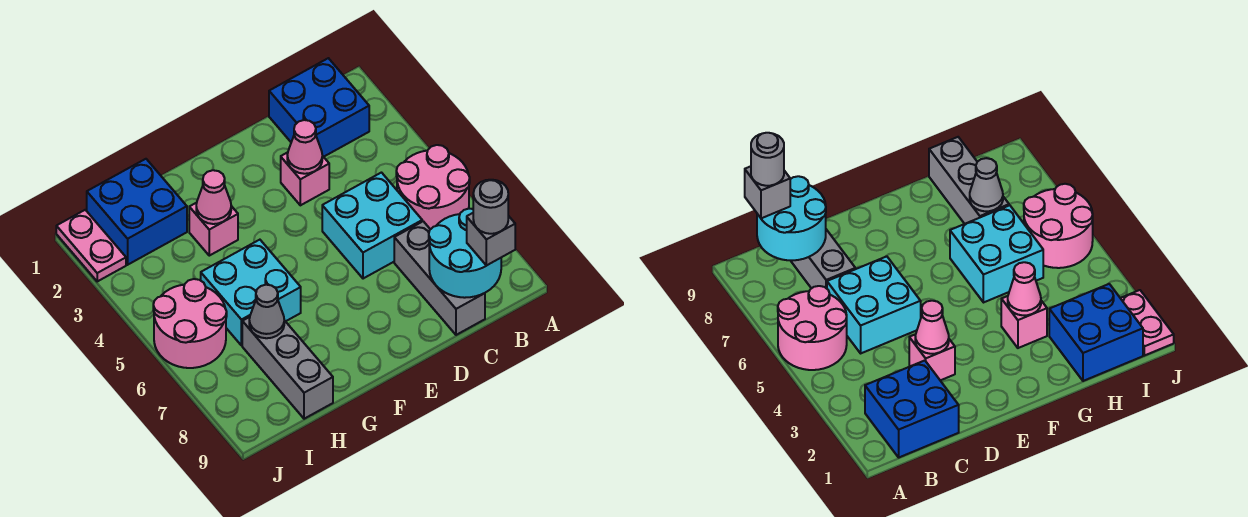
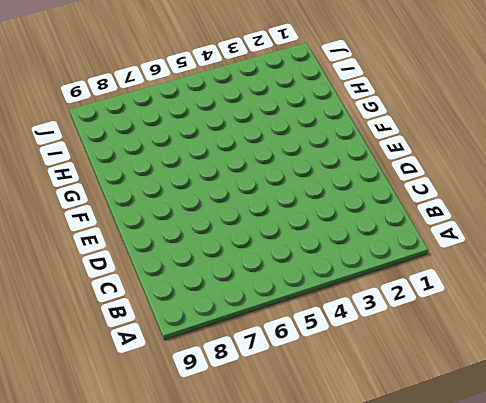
none -> pink 2x2 round brick [396,145,470,229]
none -> blue 2x2 brick [269,58,369,157]
none -> cyan 2x2 brick [322,173,422,279]

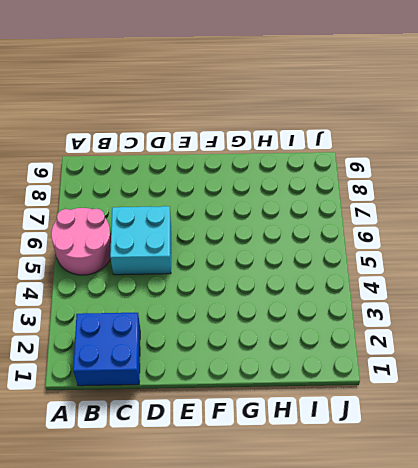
none -> grey 1x3 brick [394,221,485,335]
none -> pink 1x1 brick [281,152,329,205]
none -> pink 1x1 brick [189,203,238,256]

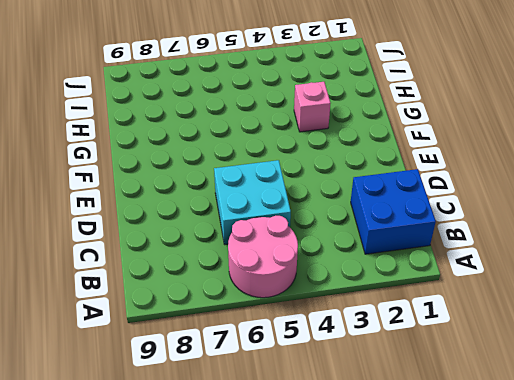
none -> grey 1x3 brick [394,221,485,335]
none -> pink 1x1 brick [281,152,329,205]
none -> cyan 2x2 brick [201,240,301,346]

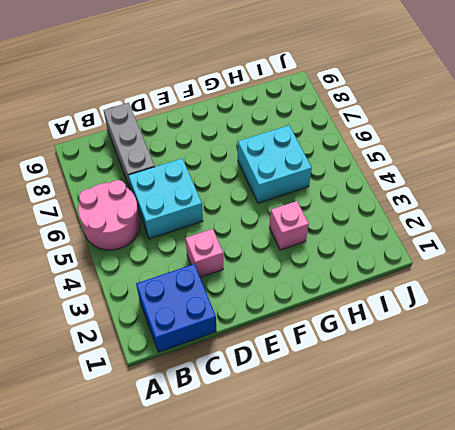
none -> blue 2x2 brick [87,159,187,265]
none -> grey 1x3 brick [242,317,333,419]
none -> pink 2x2 round brick [153,279,227,368]

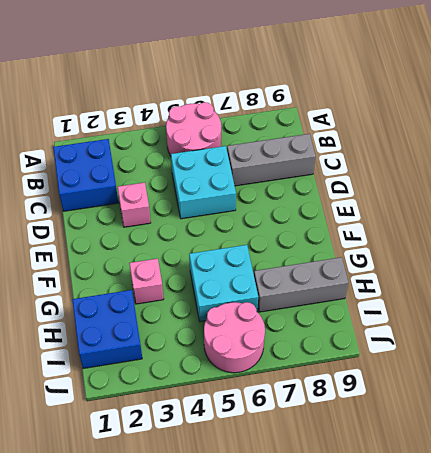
none -> pink 1x2 plate [56,210,126,281]
none -> cyan 2x2 round brick [429,209,501,298]
none -> pink 1x1 cone [287,120,322,174]

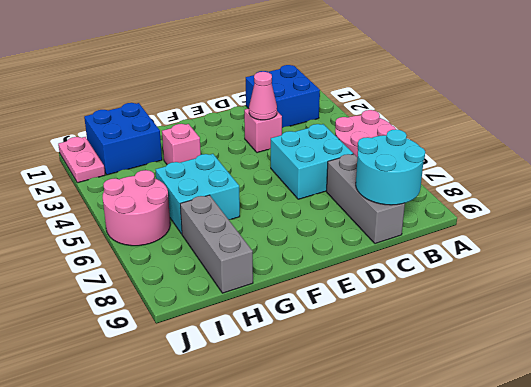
none -> pink 1x1 cone [196,170,231,224]
none -> grey 1x1 cone [249,285,284,338]
none -> grey 1x1 brick [467,213,515,266]

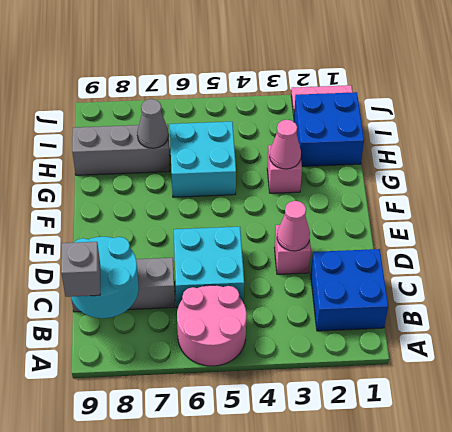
none -> pink 2x2 round brick [153,279,227,368]
none -> grey 1x1 round brick [473,180,508,234]

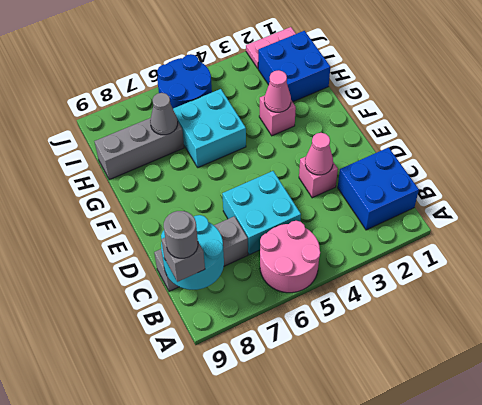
blue 2x2 round brick [157,54,212,108] -> pink 2x2 round brick [153,279,227,368]

